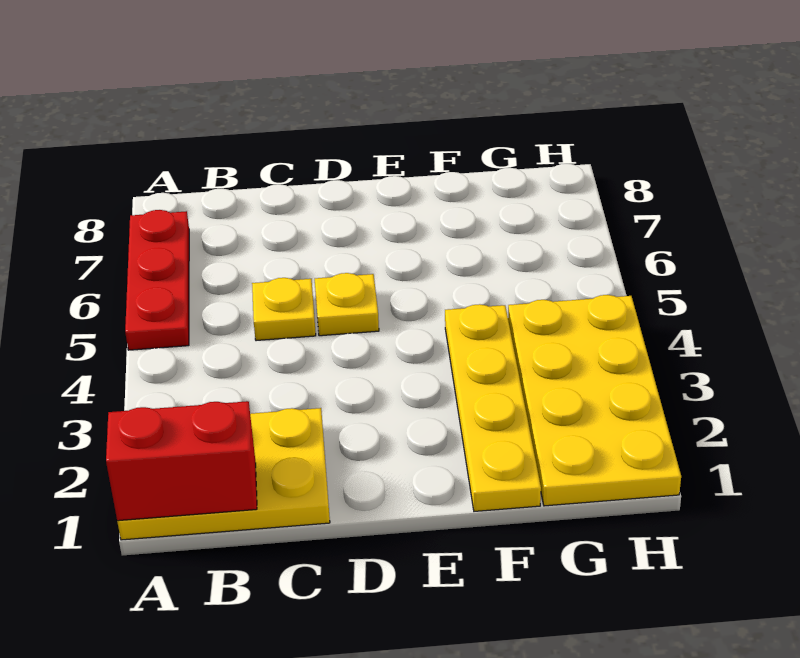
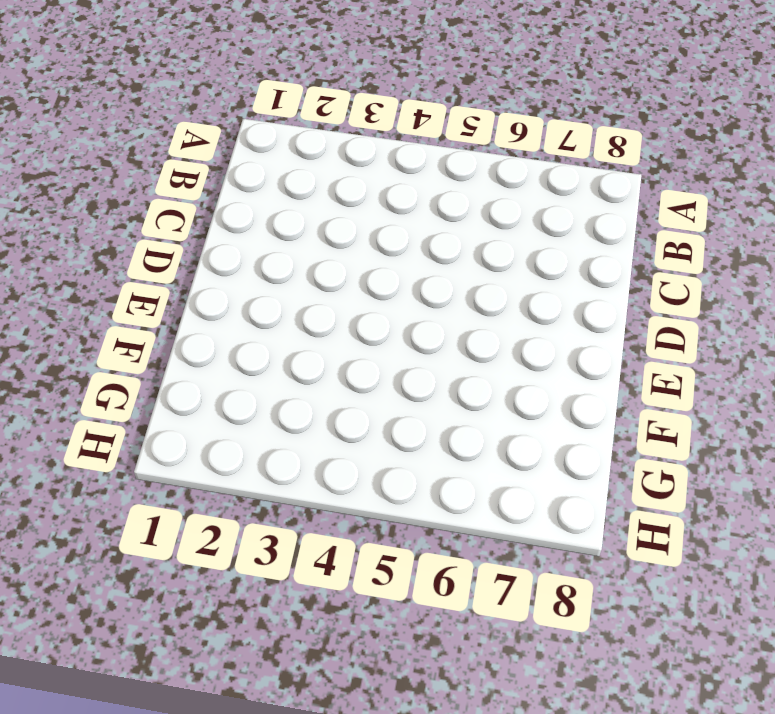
none -> yellow 2x3 plate [117,408,330,540]
none -> red 1x3 plate [125,210,189,350]

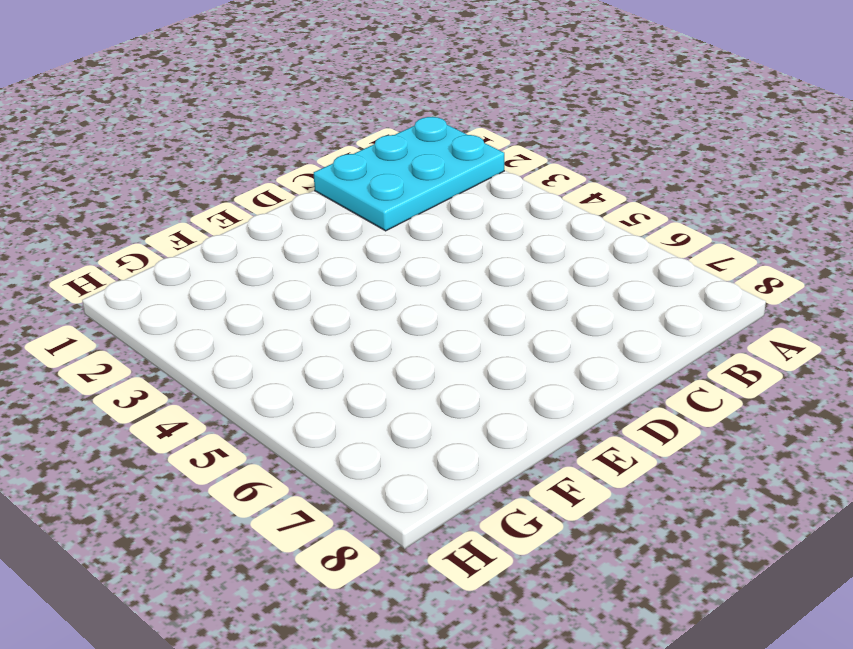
cyan 2x3 plate [314,117,504,231] -> yellow 2x3 plate [117,408,330,540]
none -> red 1x3 plate [125,210,189,350]
none -> yellow 1x1 plate [252,278,316,341]

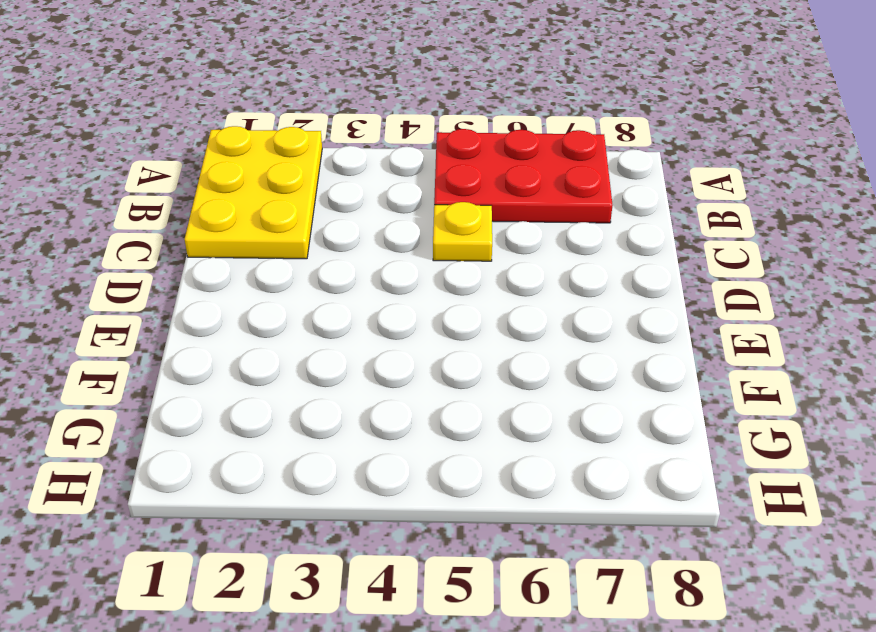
red 2x3 plate [434,129,613,223] -> red 1x3 plate [125,210,189,350]
none -> yellow 1x1 plate [315,273,379,336]
none -> yellow 1x4 plate [445,304,541,511]

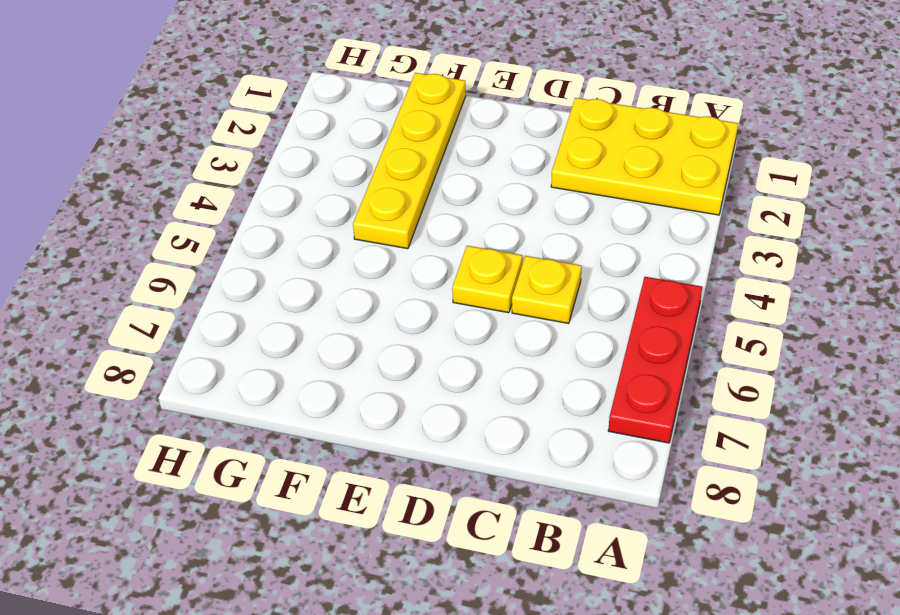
none -> yellow 2x4 plate [508,295,681,506]
none -> red 1x2 brick [106,401,257,521]

